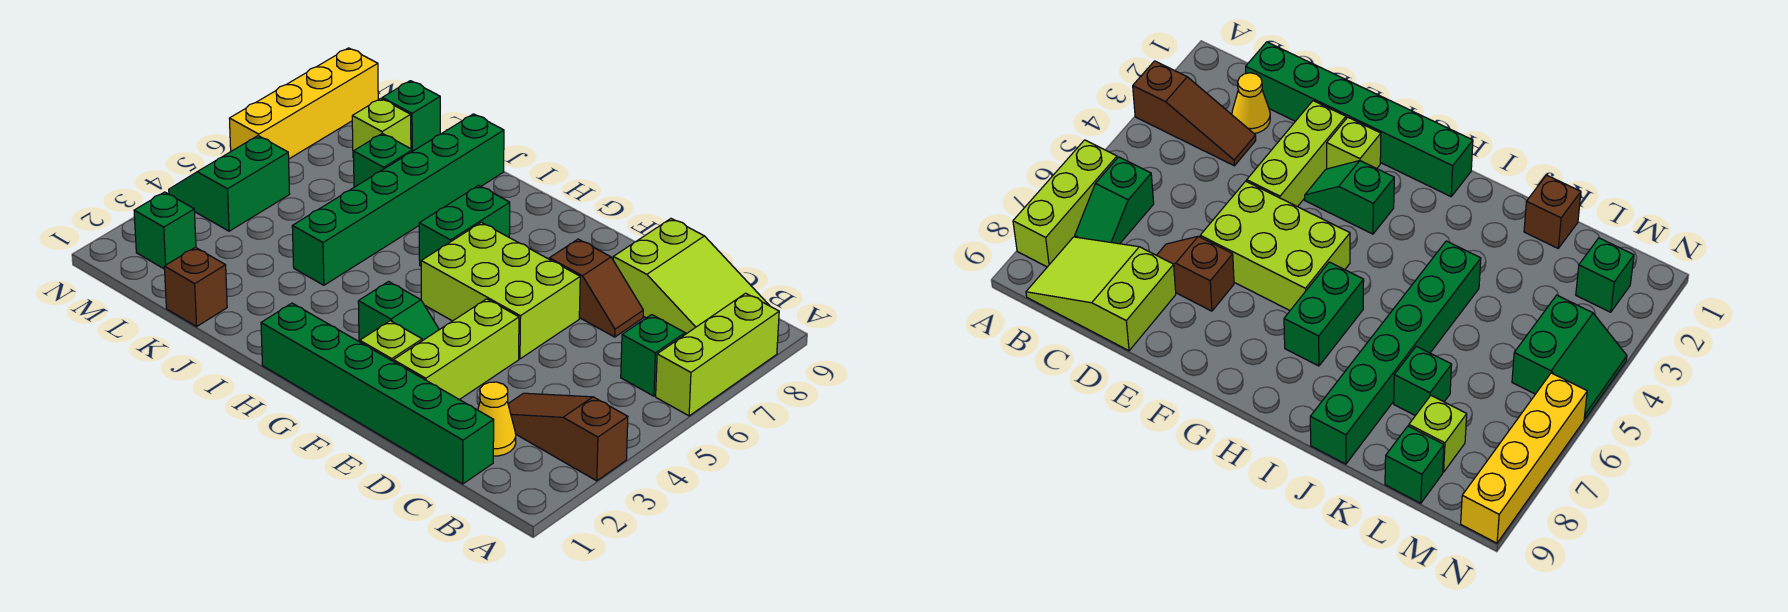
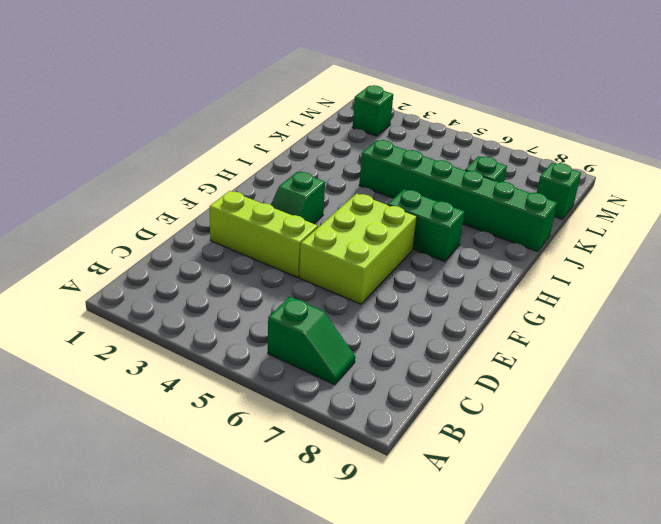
none -> brown 1x3 slope [508,393,628,481]
none -> lime 1x3 brick [656,293,779,416]
none -> lime 2x3 slope [613,219,770,334]

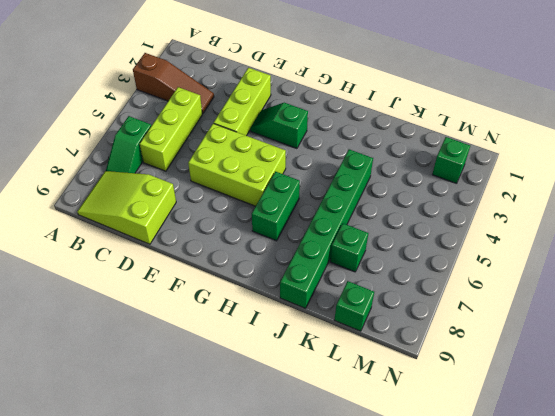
lime 1x3 brick [140,87,202,171] -> lime 1x3 brick moved to [656,293,779,416]
none -> green 1x6 brick [261,303,494,484]
none -> yellow 1x1 cone [478,382,516,456]
none -> brown 1x2 slope [549,239,643,337]

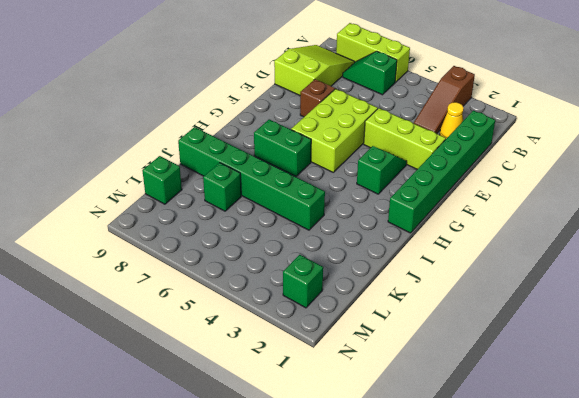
none -> lime 1x1 brick [360,321,422,361]
none -> brown 1x1 brick [164,247,227,327]
none -> lime 1x1 brick [352,99,411,158]

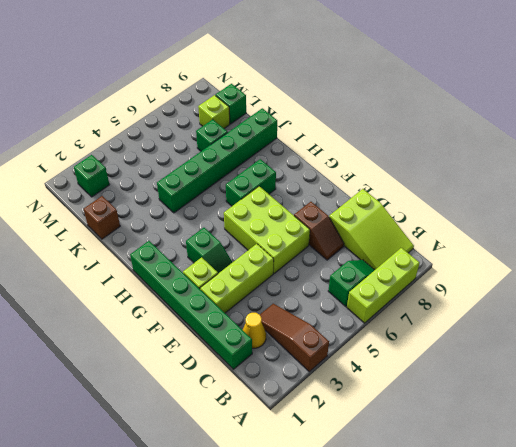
none -> green 2x2 slope [169,136,290,231]
none -> yellow 1x4 brick [229,48,378,159]

